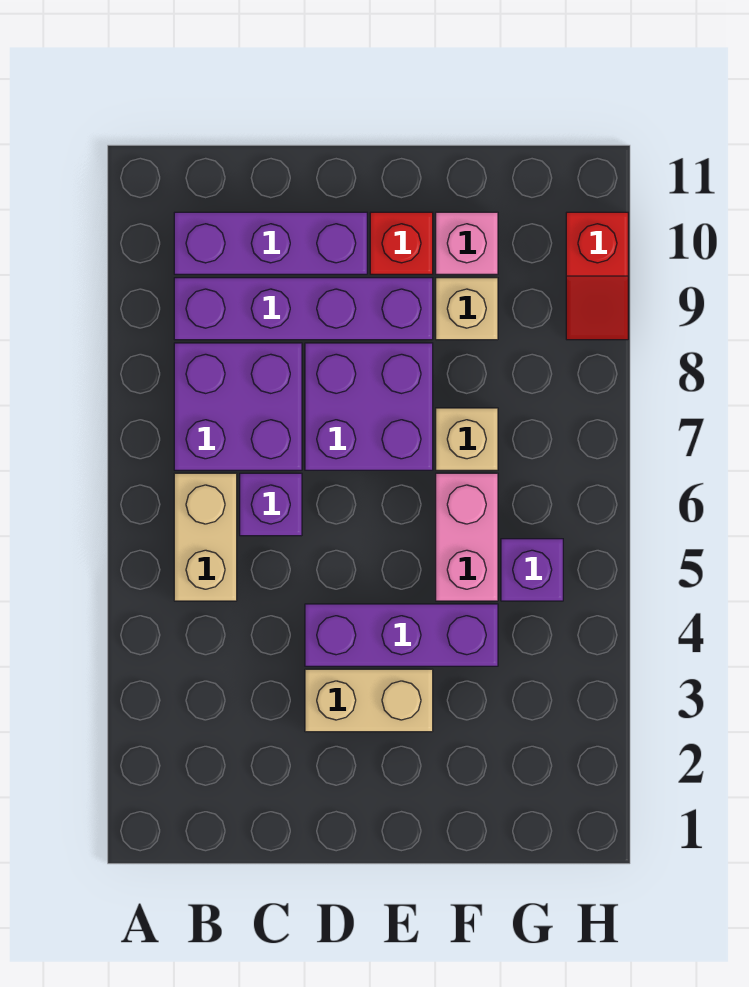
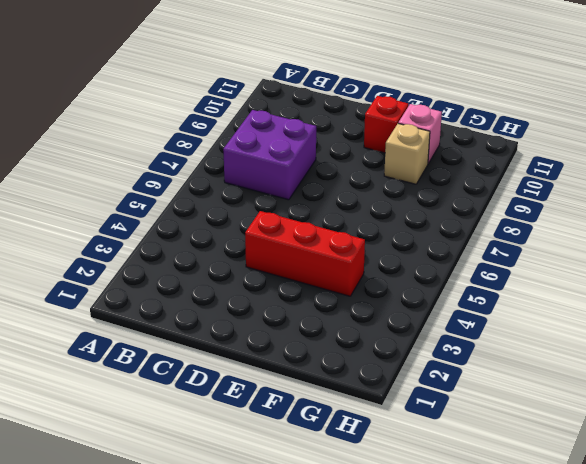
red 1x3 brick [245,211,365,296] -> purple 1x3 brick [305,604,498,666]
none -> tan 1x2 brick [174,473,237,601]
none -> purple 1x4 brick [174,278,433,340]
none -> purple 1x3 brick [174,212,367,274]

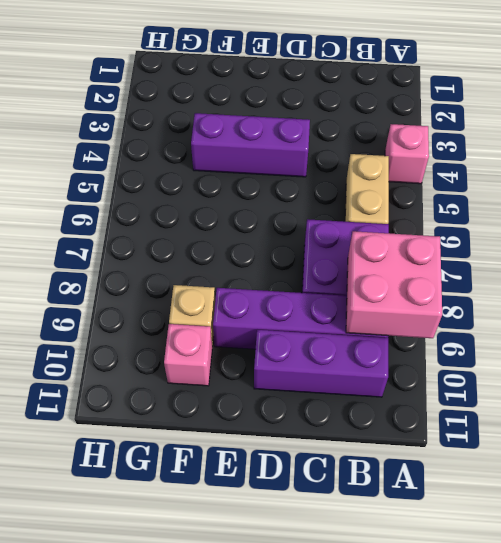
pink 1x1 brick [385,124,429,184] -> none
pink 2x2 brick [346,231,442,338] -> none
none -> purple 1x1 brick [240,473,302,536]
none -> tan 1x2 brick [305,669,433,732]
none -> purple 2x2 brick [305,343,433,470]

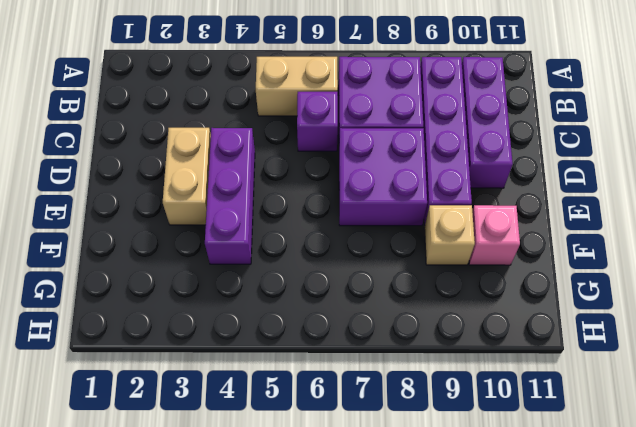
none -> red 1x1 brick [370,212,433,274]
none -> pink 1x2 brick [436,473,498,601]
none -> tan 1x1 brick [436,408,498,470]

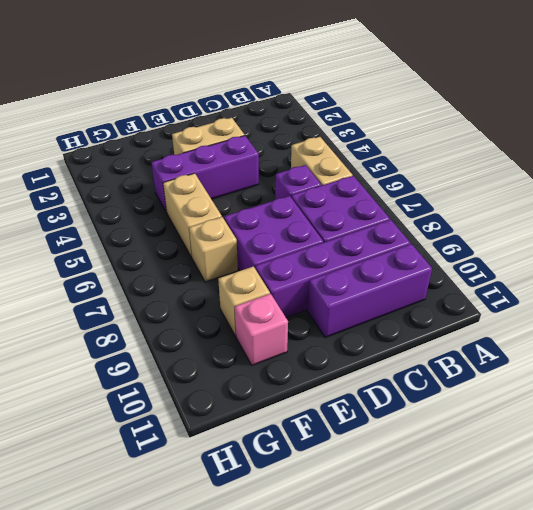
tan 1x2 brick [163,173,222,257] -> pink 1x2 brick [436,473,498,601]
none -> red 1x1 brick [370,212,433,274]
none -> purple 1x1 brick [501,539,563,601]
none -> red 1x2 slope [566,212,628,340]

